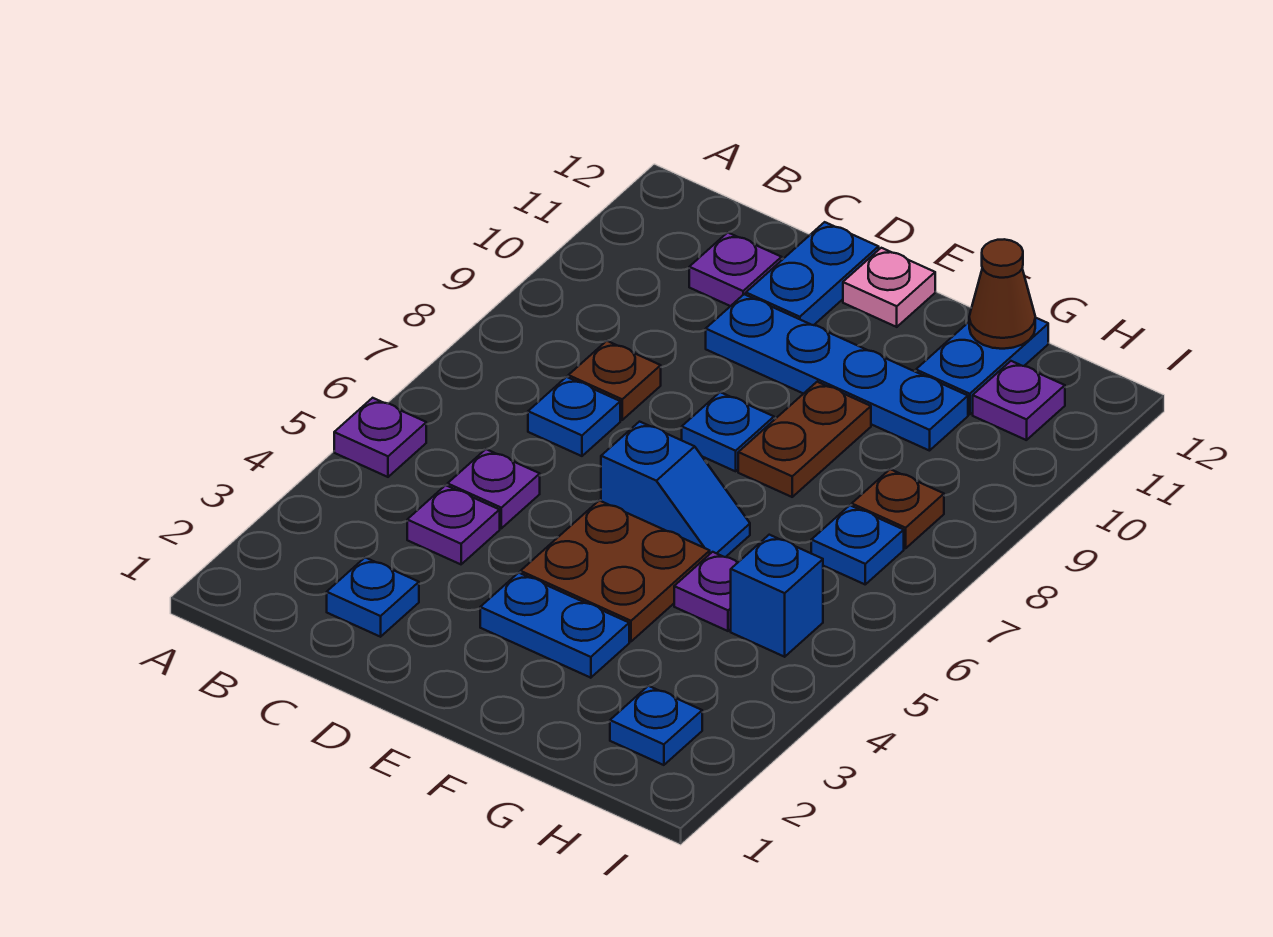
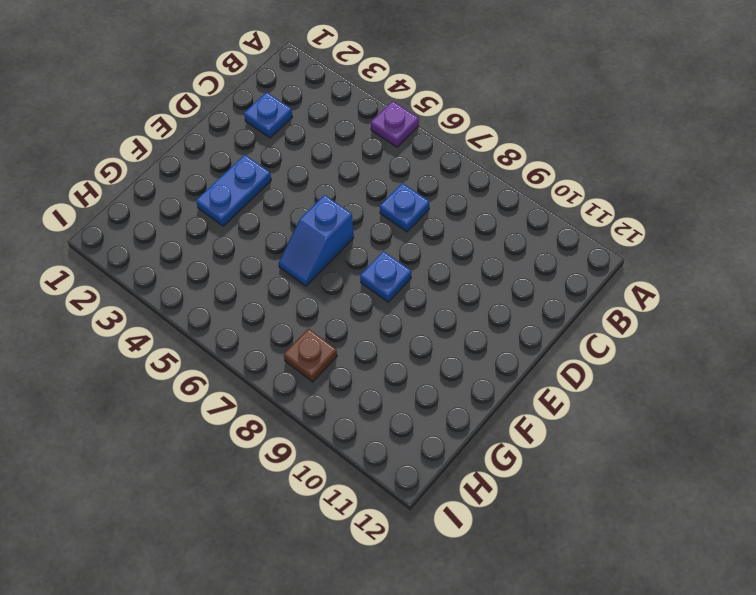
none -> purple 1x1 plate [407,485,500,564]
none -> purple 1x1 plate [448,449,540,528]
none -> brown 1x1 plate [568,341,661,420]

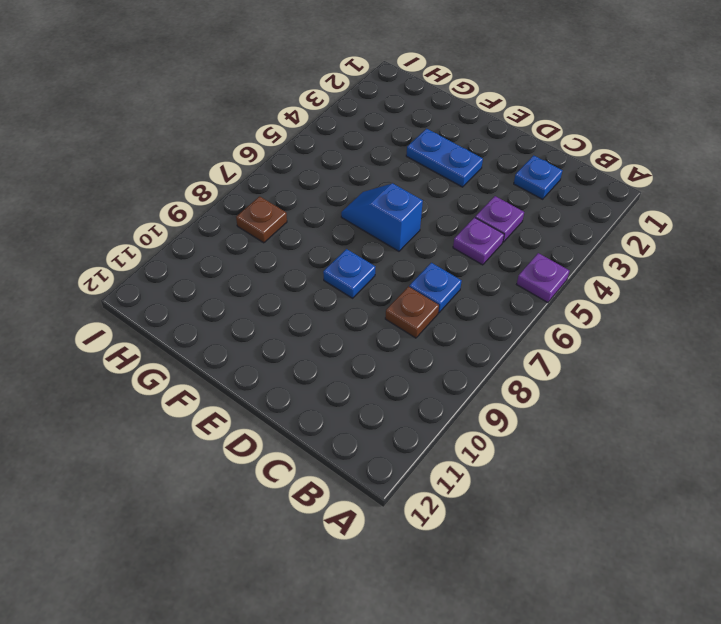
none -> purple 1x1 plate [689,232,782,306]
none -> blue 1x4 plate [706,294,968,451]
none -> blue 1x2 plate [746,222,879,325]

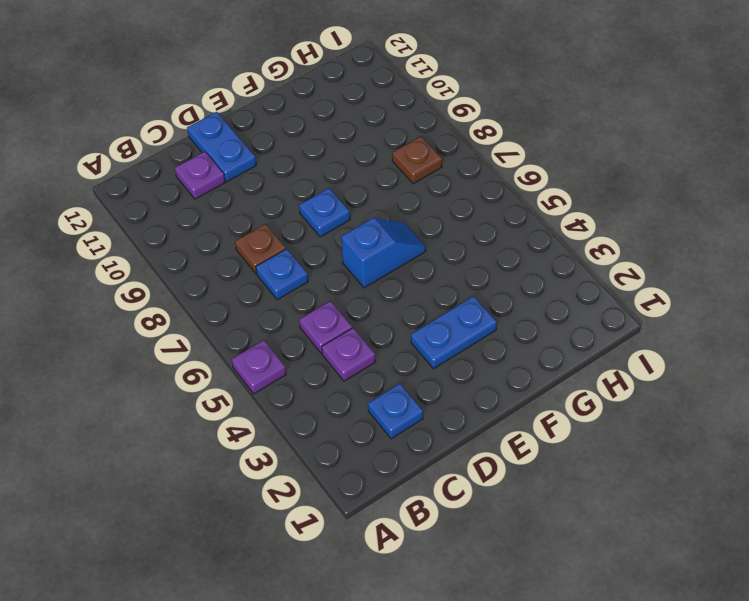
none -> blue 1x4 plate [706,294,968,451]
none -> brown 2x2 plate [521,500,710,641]
none -> pink 1x1 plate [843,248,935,327]

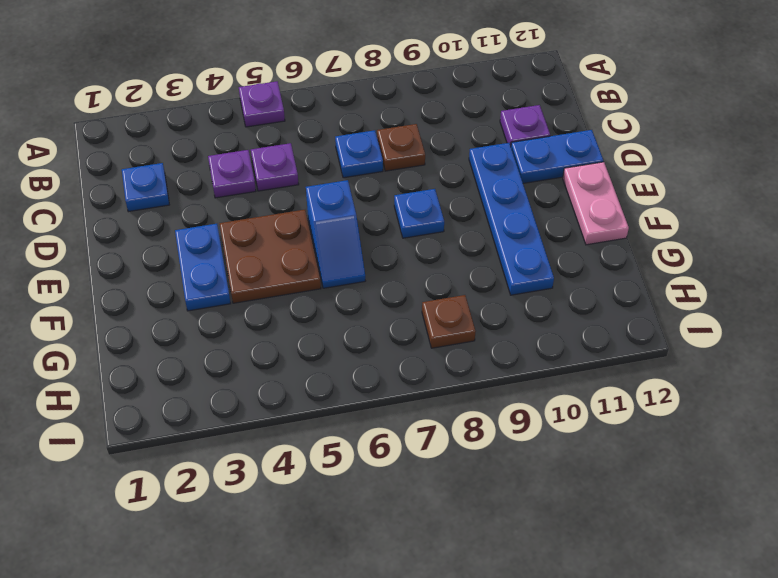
pink 1x2 plate [563,162,629,245] -> pink 1x1 plate [843,248,935,327]
none -> brown 1x2 plate [738,382,871,497]
none -> purple 1x1 plate [674,552,737,631]
none -> blue 1x2 plate [916,318,1048,415]

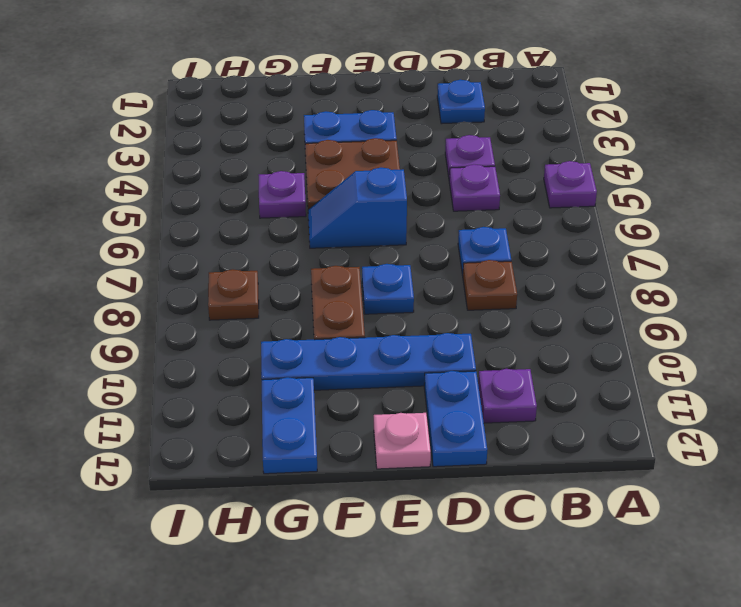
none -> blue 1x1 plate [610,686,702,765]
none -> blue 1x1 brick [731,535,823,657]
none -> blue 1x1 plate [811,505,904,584]

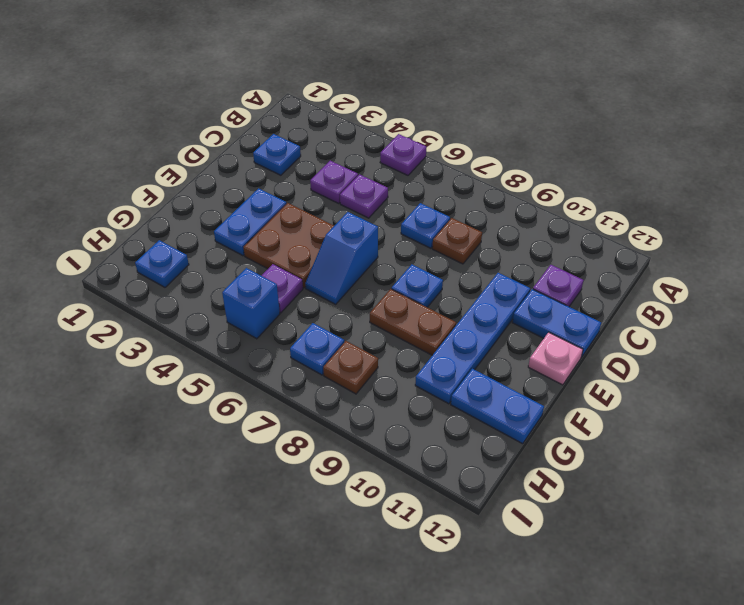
none -> purple 1x1 plate [973,361,1065,440]
none -> brown 1x1 cone [969,239,1035,349]

